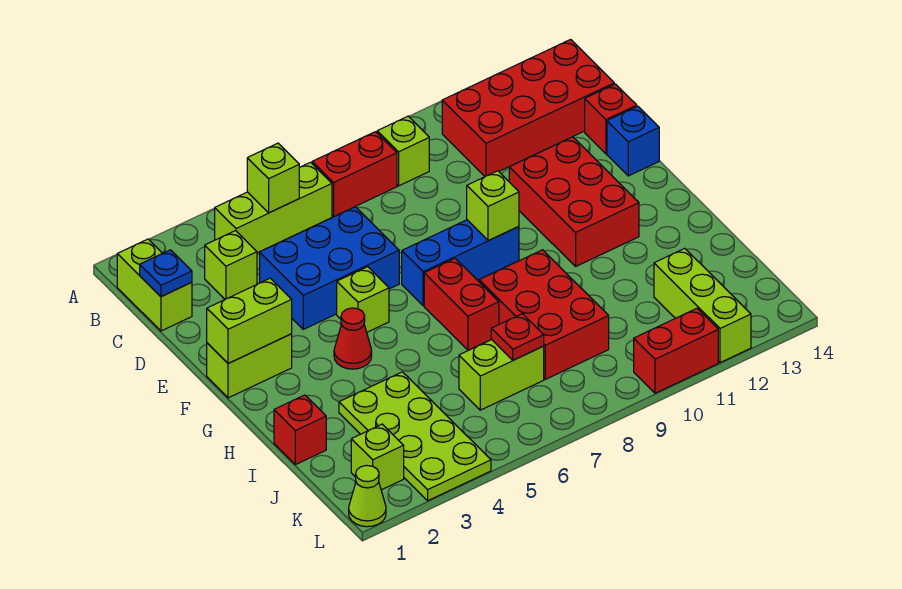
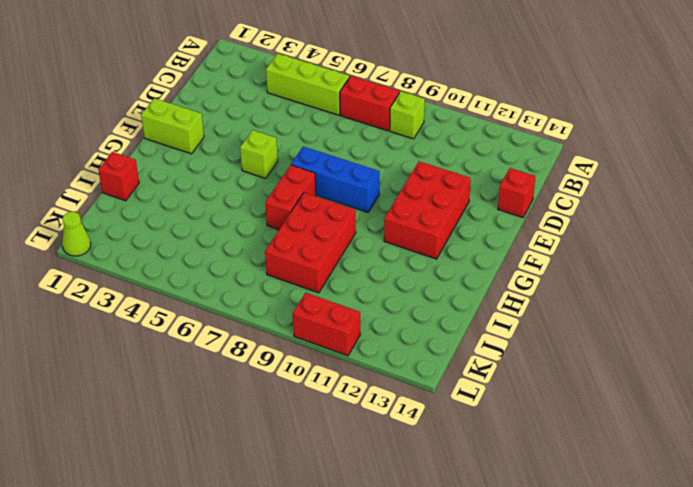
none -> lime 1x2 brick [117,239,192,331]
none -> red 2x4 brick [442,40,614,176]
none -> lime 1x1 brick [205,231,257,299]

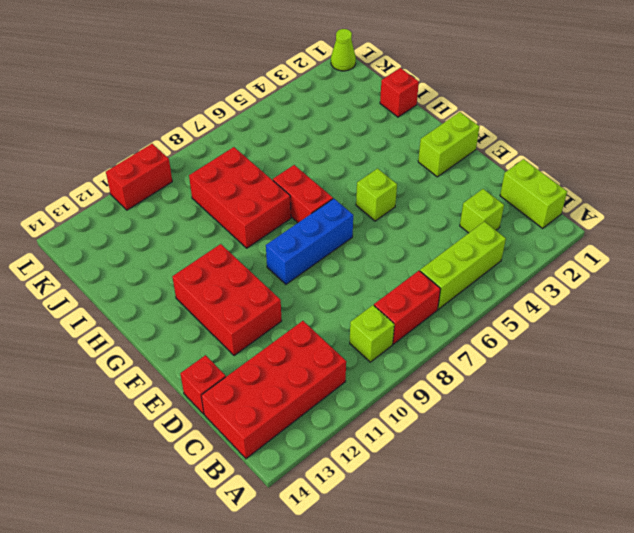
none -> blue 2x3 brick [260,207,399,329]
none -> blue 1x1 brick [607,106,659,176]
none -> red 1x1 cone [334,308,372,369]

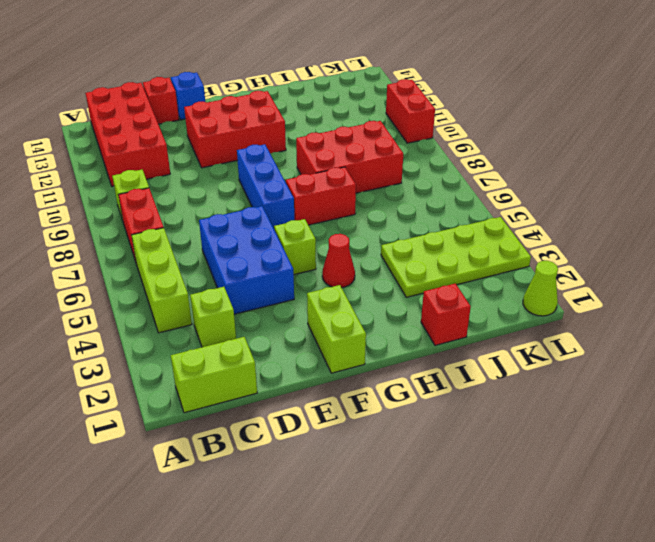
none -> lime 1x2 brick [459,340,544,410]
none -> lime 1x3 brick [654,248,751,363]
none -> lime 1x1 brick [351,424,404,490]

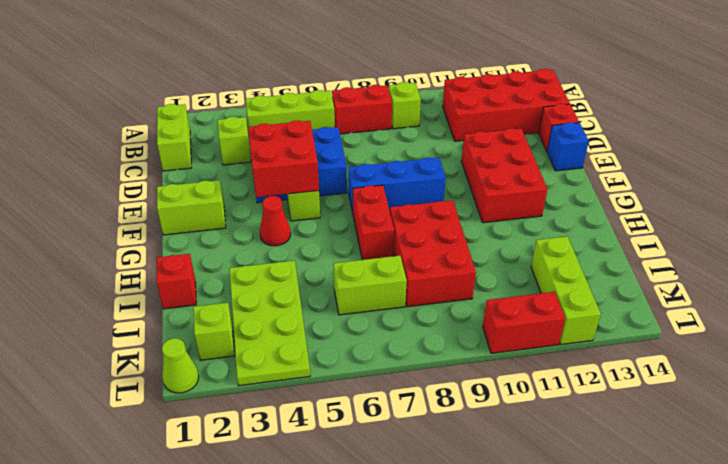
red 2x2 brick [248,121,319,197] -> none
none -> lime 1x1 brick [247,143,299,213]
none -> blue 1x1 plate [140,250,192,297]
none -> lime 1x2 brick [207,278,292,364]

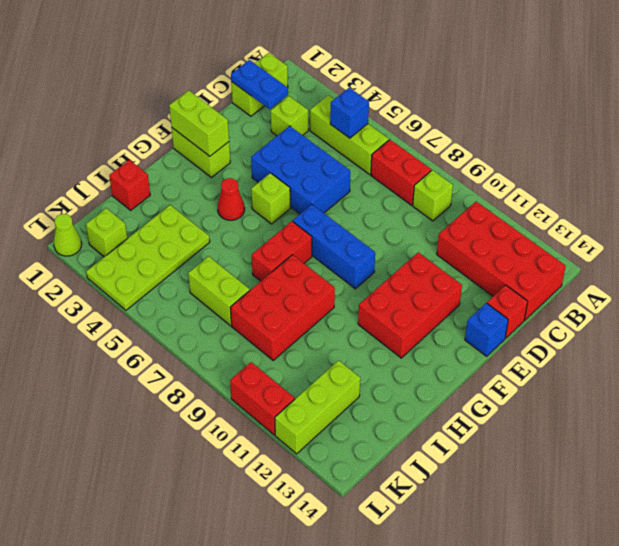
blue 1x1 brick [330,88,369,138] -> lime 1x1 brick [247,143,299,213]
blue 1x2 plate [231,60,288,109] -> blue 1x1 plate [140,250,192,297]
none -> lime 1x1 brick [467,171,519,241]
none -> red 1x1 plate [491,314,544,360]

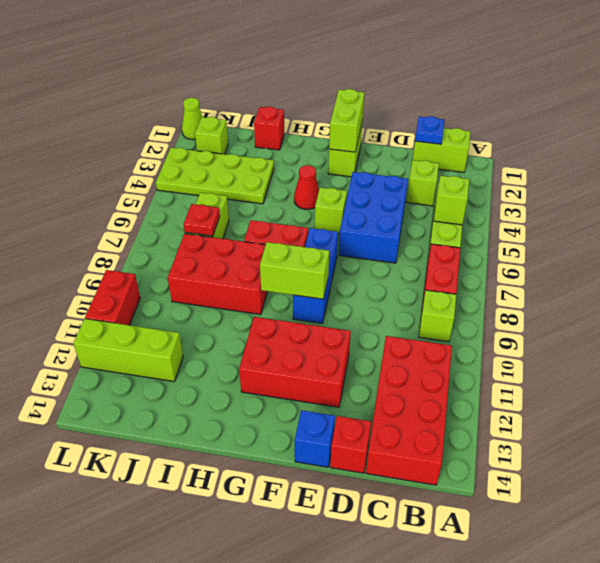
lime 1x2 brick [260,242,329,299] -> lime 1x1 brick [467,171,519,241]

